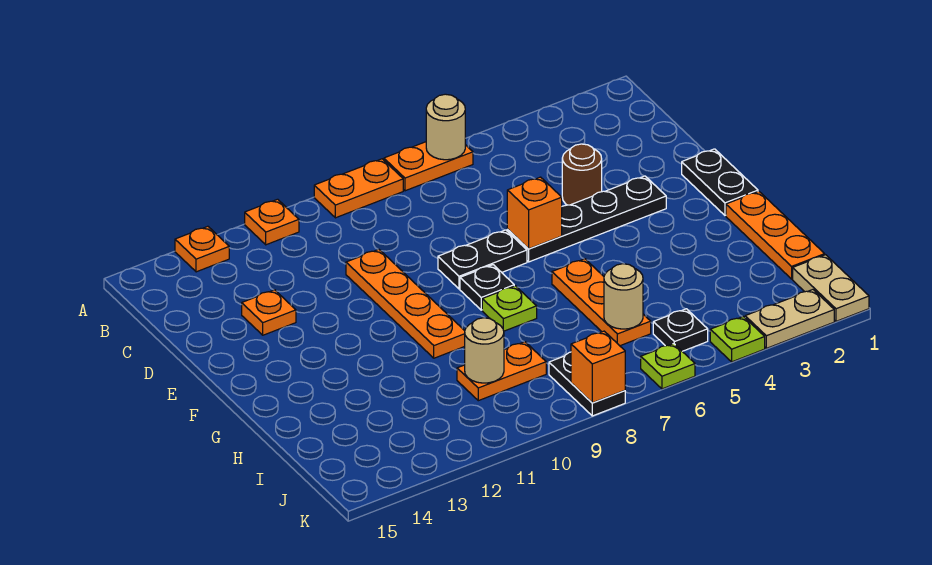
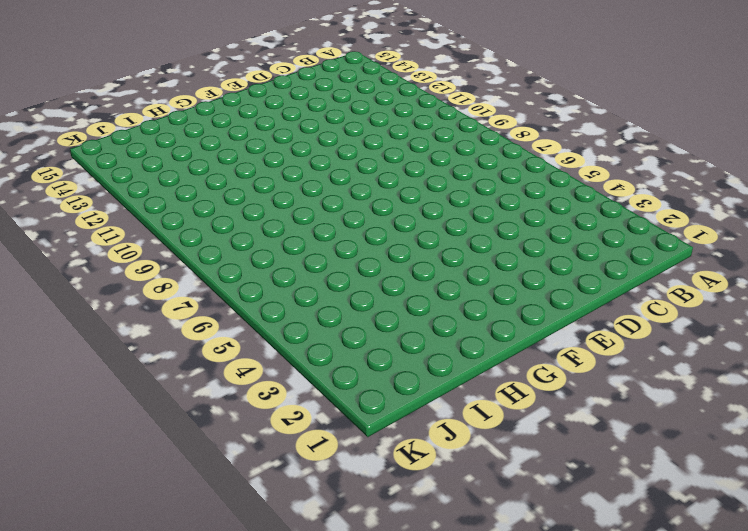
none -> orange 1x2 plate [384,142,473,191]
none -> orange 1x2 plate [314,159,403,218]
none -> orange 1x1 plate [245,199,299,245]

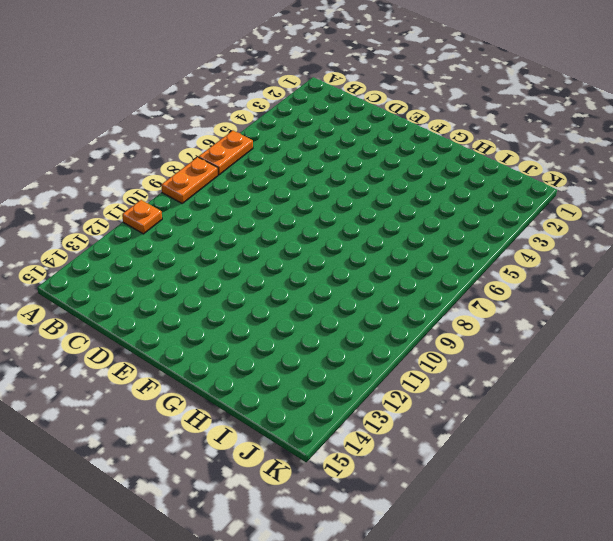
none -> orange 1x1 plate [175,226,229,272]
none -> brown 1x1 round brick [562,144,602,205]
none -> orange 1x4 plate [346,249,465,358]

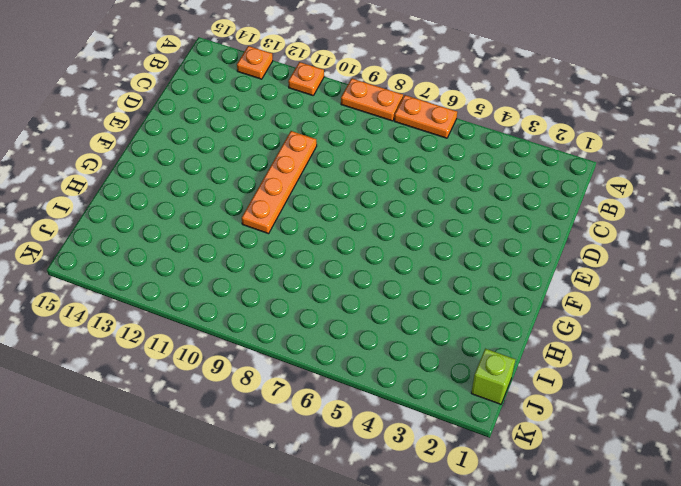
lime 1x1 brick [471,349,516,404] -> tan 1x2 plate [793,255,869,321]
none -> brown 1x1 round brick [562,144,602,205]
none -> orange 1x1 plate [242,290,296,335]
none -> black 1x2 plate [682,149,758,215]

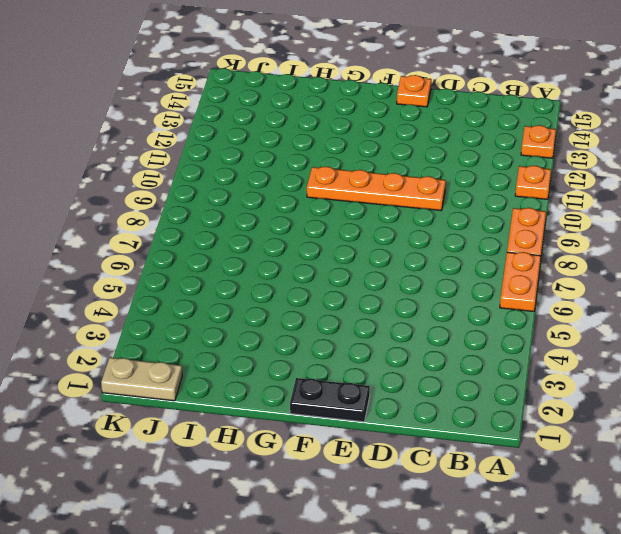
orange 1x1 plate [397,75,431,107] -> orange 1x1 plate moved to [242,290,296,335]
none -> brown 1x1 round brick [562,144,602,205]
none -> black 1x4 plate [507,176,666,262]
none -> black 1x2 plate [438,230,527,289]

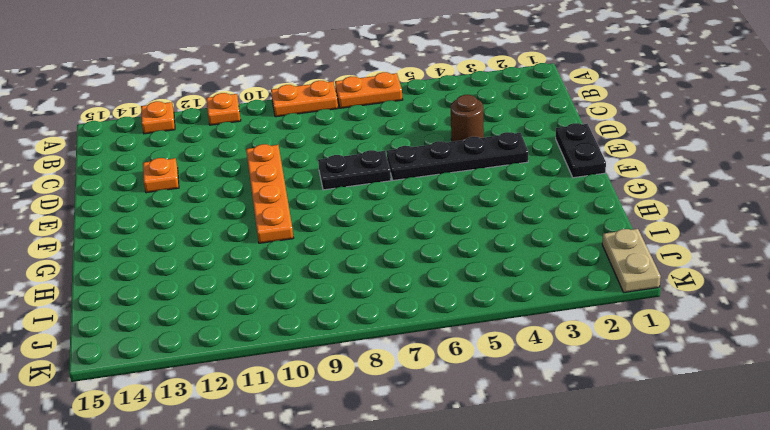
none -> black 1x1 plate [460,265,514,310]
none -> orange 1x3 plate [726,191,825,279]
none -> orange 1x3 plate [552,259,651,346]

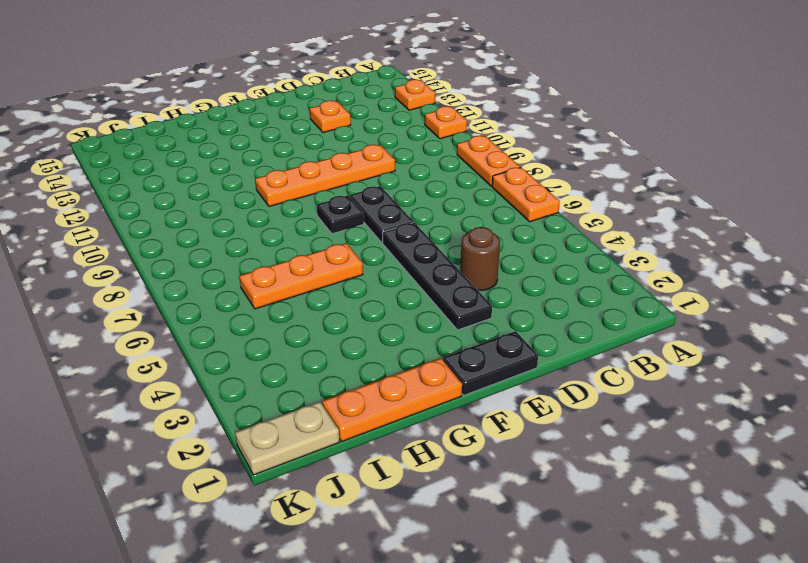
none -> lime 1x1 plate [482,286,537,331]
none -> orange 1x2 plate [457,342,546,401]
none -> black 1x1 plate [653,309,708,351]

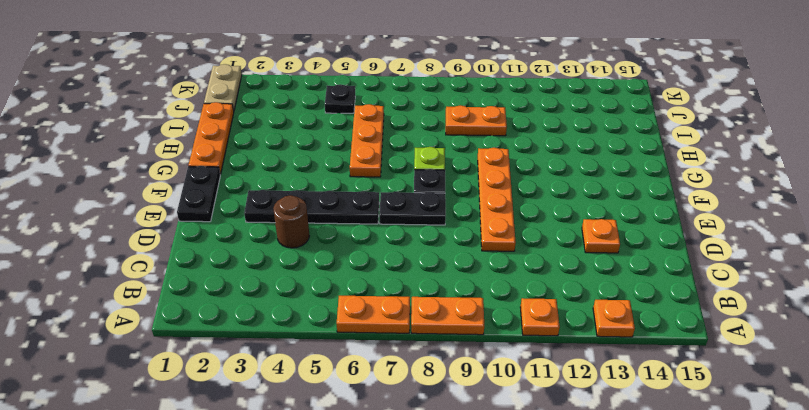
none -> black 1x2 plate [549,352,625,416]
none -> tan 1x2 plate [745,290,834,348]
none -> lime 1x1 plate [710,317,765,362]

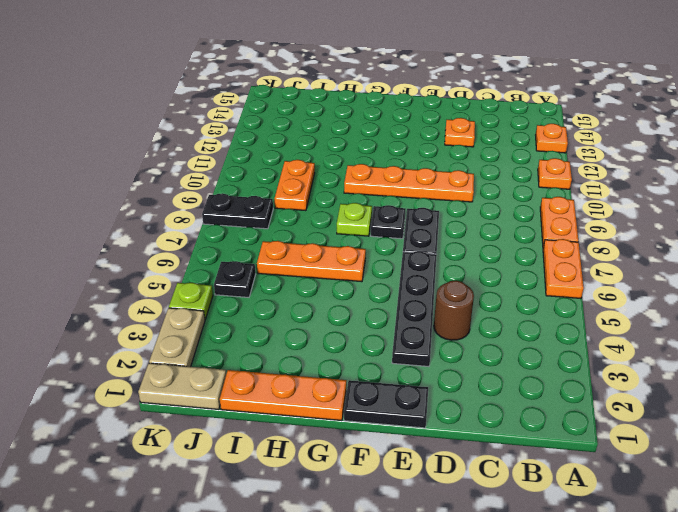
none -> lime 1x1 plate [641,344,695,389]
none -> tan 1x1 round brick [426,94,465,160]
none -> orange 1x1 brick [507,177,562,249]

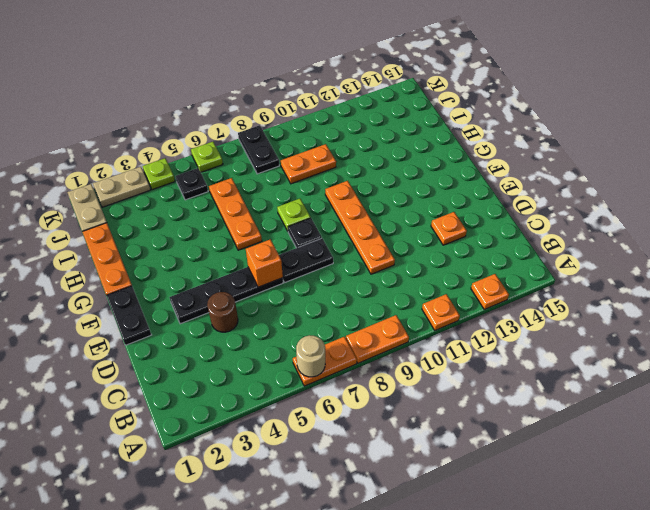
none -> tan 1x1 round brick [604,264,643,329]
none -> tan 1x1 round brick [465,318,504,383]
none -> orange 1x1 brick [571,331,625,403]

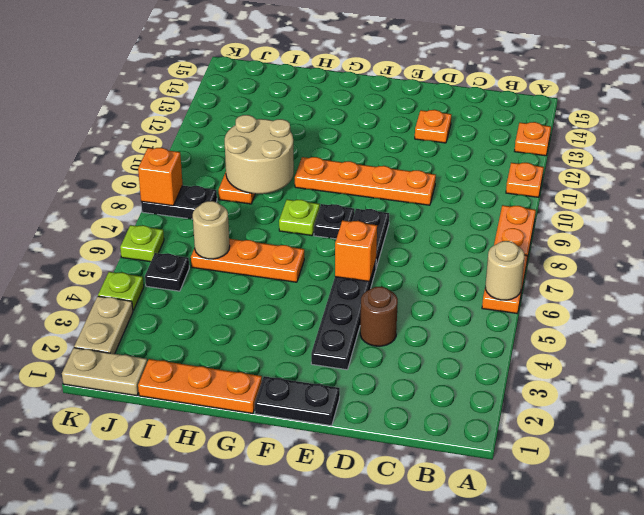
tan 2x2 round brick [225,115,294,194] -> tan 1x1 round brick [465,318,504,383]

